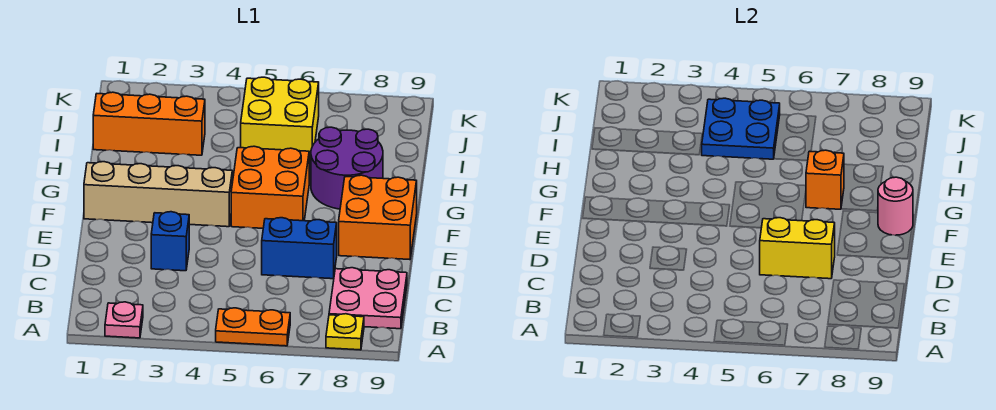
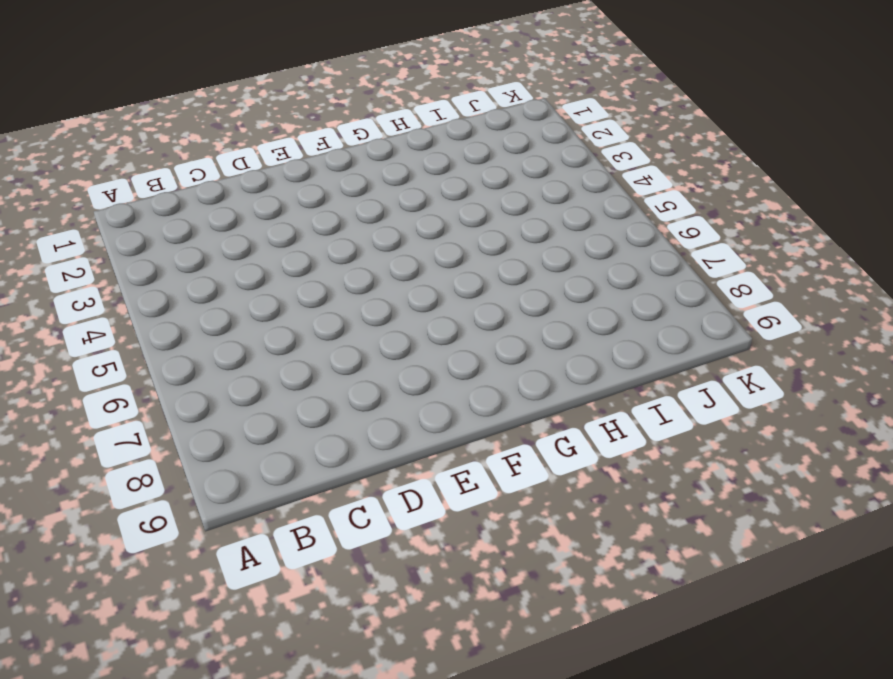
none -> pink 1x1 plate [105,302,143,338]
none -> orange 1x2 plate [216,308,290,346]
none -> yellow 1x1 plate [326,314,364,350]

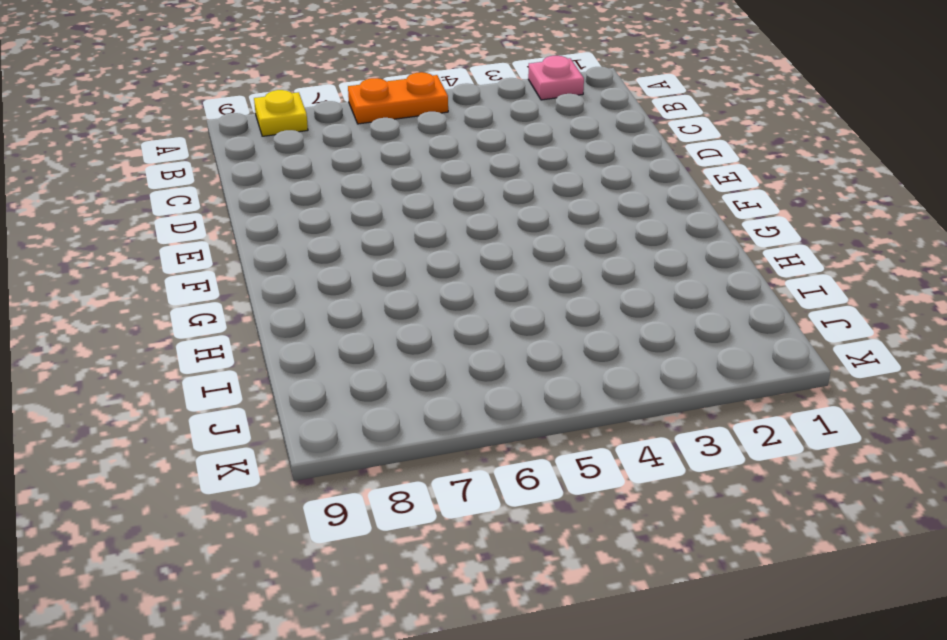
none -> pink 2x2 plate [329,268,407,329]
none -> blue 1x1 brick [151,212,189,271]
none -> blue 1x2 brick [262,218,337,279]

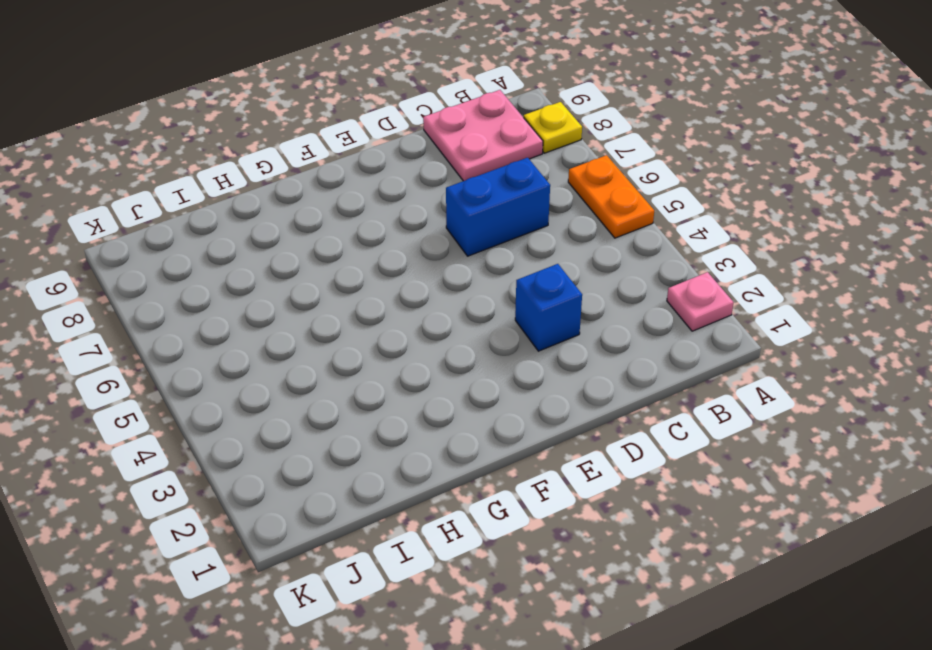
blue 1x2 brick [446,158,550,256] -> blue 1x2 brick turned to [262,218,337,279]
none -> orange 2x2 brick [339,175,417,260]
none -> tan 1x4 brick [84,162,232,227]
none -> orange 2x2 brick [231,146,309,228]

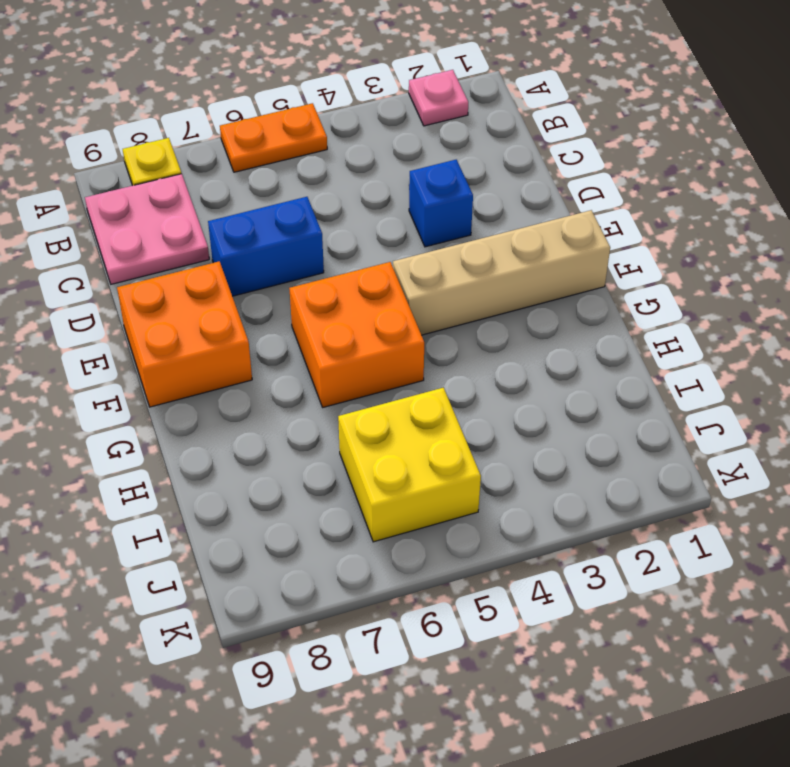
none -> purple 2x2 round brick [311,127,383,209]
none -> orange 1x3 brick [93,92,205,155]
none -> yellow 1x2 brick [760,218,835,279]

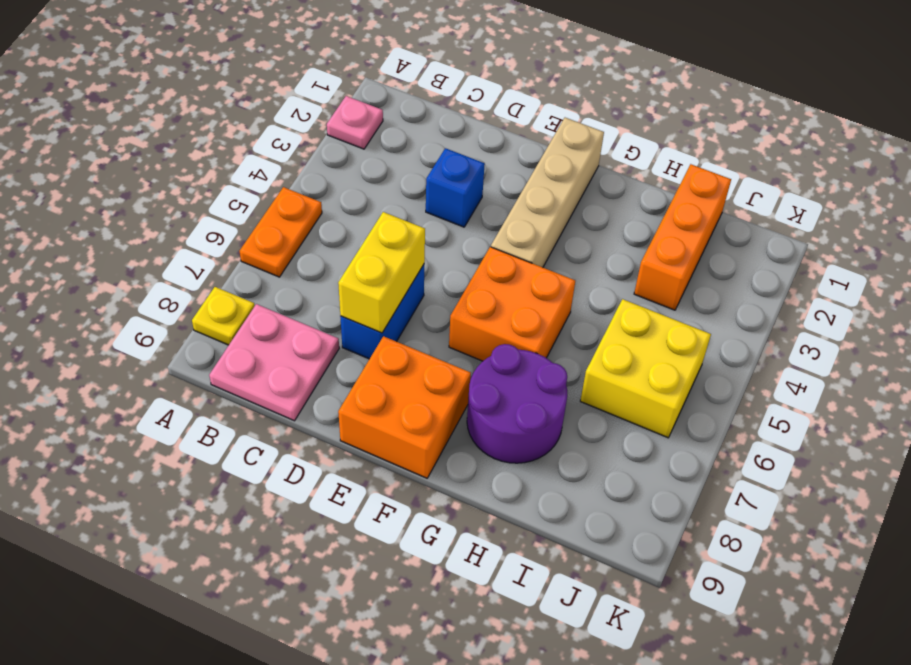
none -> pink 1x1 round brick [878,177,913,235]
none -> orange 1x1 brick [806,150,844,209]
none -> blue 2x2 plate [702,98,780,159]

